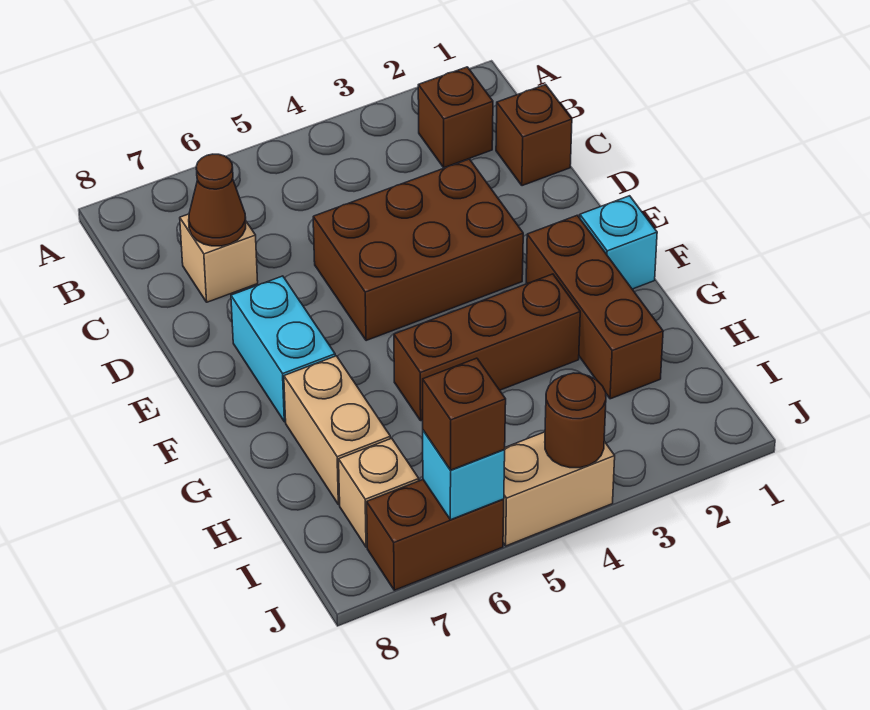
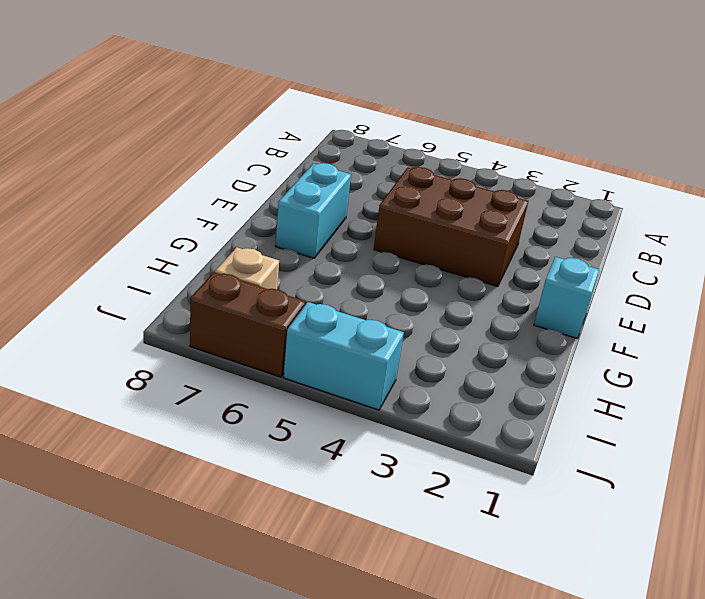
cyan 1x2 brick [284,302,404,410] -> tan 1x2 brick [503,432,615,546]
none -> brown 1x1 brick [418,67,493,168]
none -> brown 1x1 brick [496,85,572,186]
none -> tan 1x1 brick [180,214,258,302]

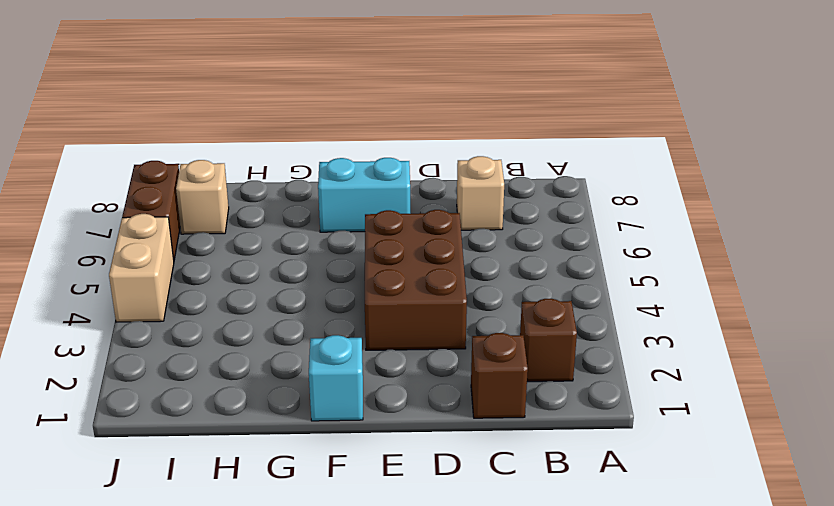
none -> brown 1x3 brick [526,215,663,399]
none -> brown 1x3 brick [394,274,580,421]
none -> tan 1x2 brick [284,356,391,505]

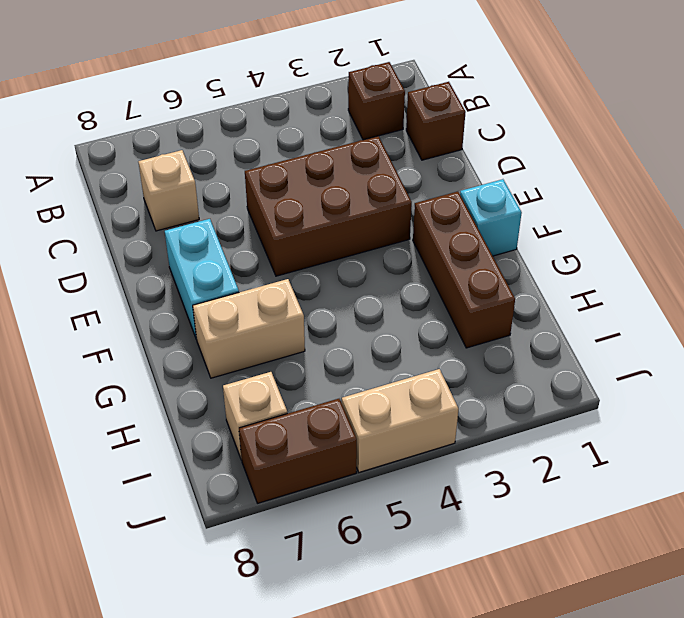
tan 1x2 brick [193,279,305,378] -> tan 1x2 brick turned to [284,356,391,505]
none -> brown 1x3 brick [394,274,580,421]
none -> brown 1x1 cone [189,154,246,246]
none -> brown 1x1 round brick [545,373,606,468]

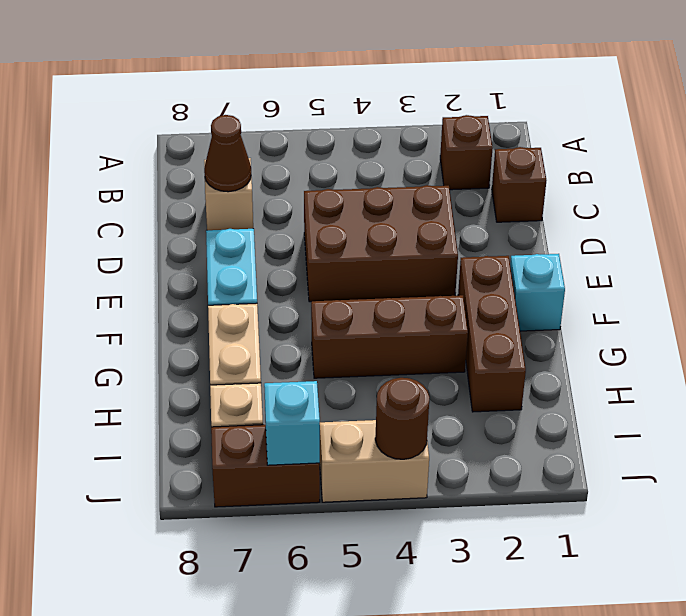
none -> brown 1x1 brick [423,358,506,470]

